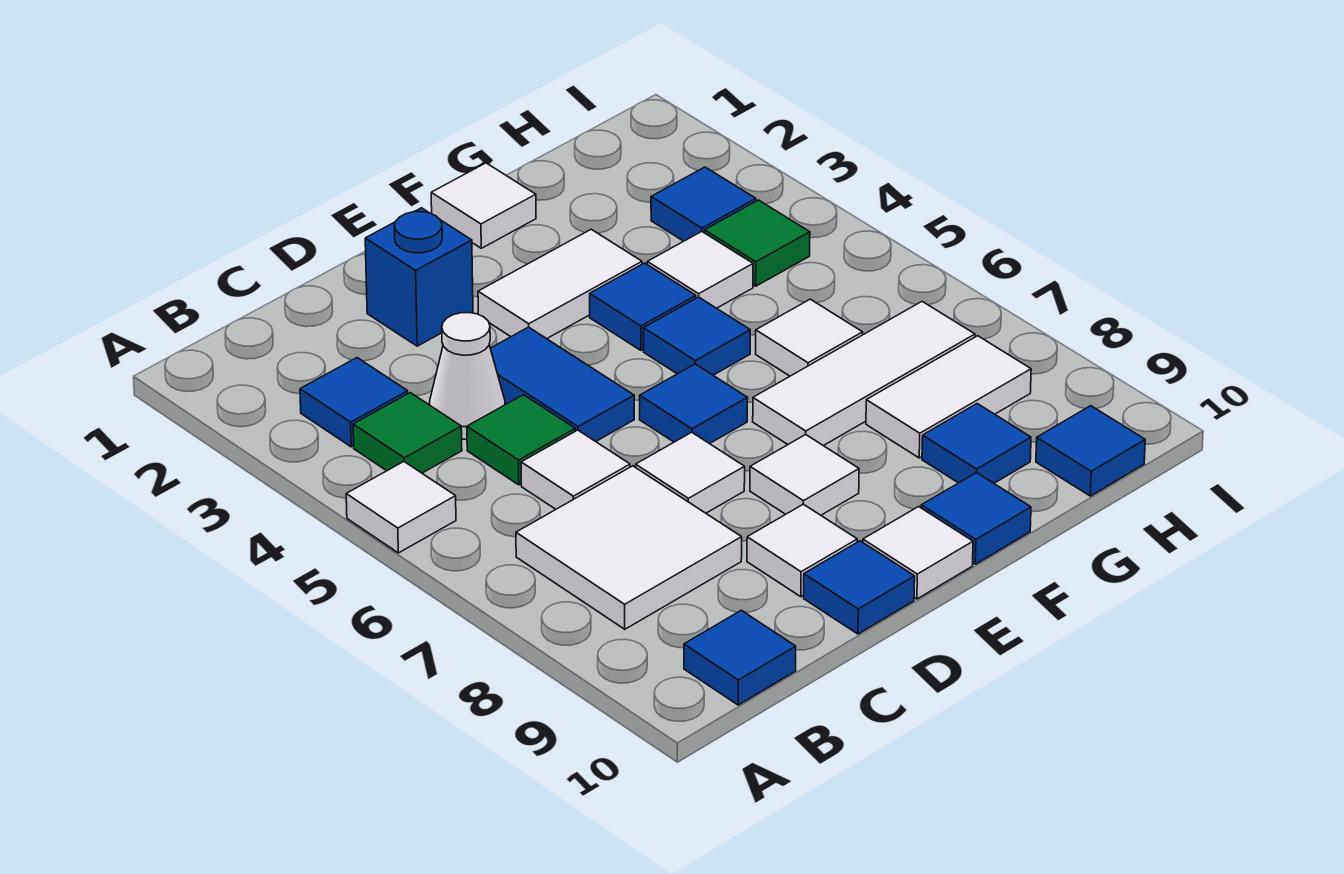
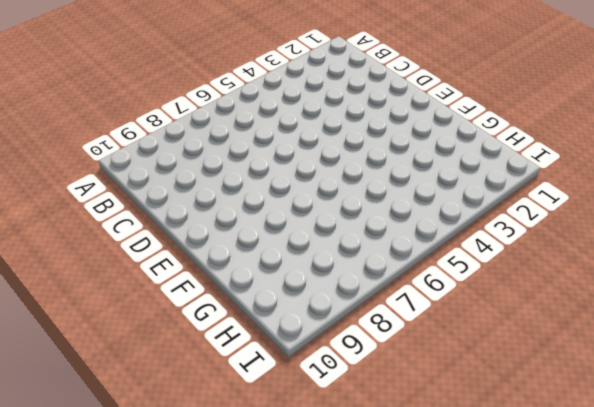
none -> white 1x1 tile [346,462,456,553]
none -> blue 1x1 tile [300,358,408,447]
none -> green 1x1 tile [353,393,462,473]

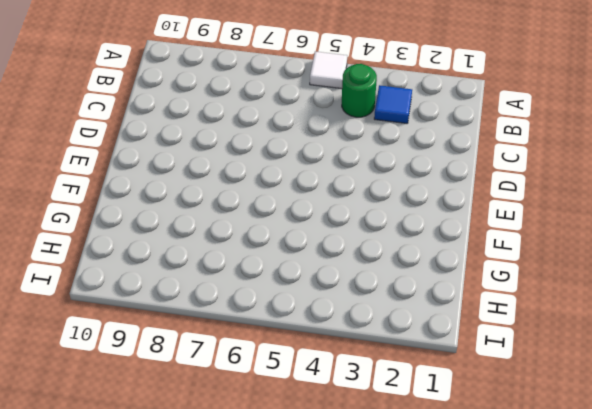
green 1x1 round brick [342,64,377,117] -> green 1x1 tile [353,393,462,473]
none -> white 2x2 tile [516,466,742,629]
none -> blue 1x1 tile [684,610,796,705]
none -> white 1x1 cone [430,313,505,439]

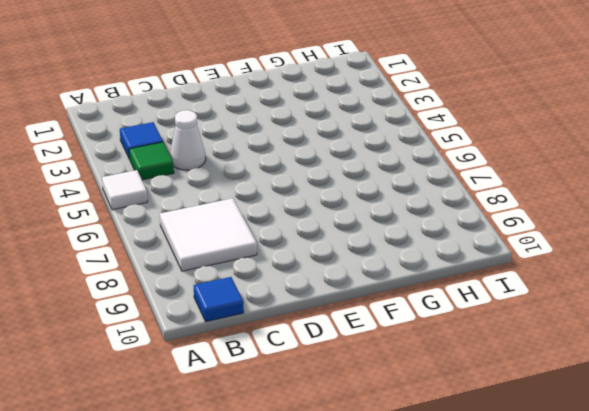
none -> green 1x1 tile [467,395,575,485]
none -> white 1x1 tile [521,430,630,509]
none -> blue 1x1 brick [365,208,473,346]

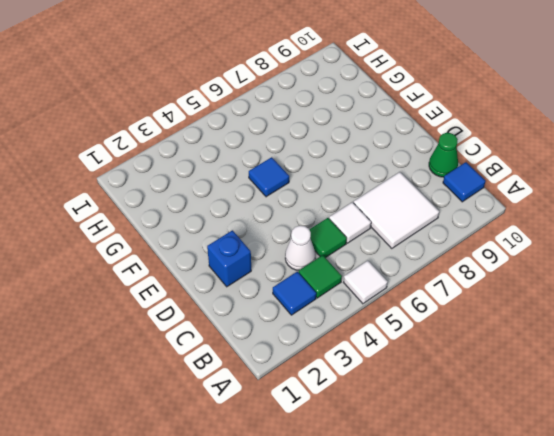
green 1x1 cone [429,133,458,177] -> none
none -> blue 1x2 tile [490,327,634,442]
none -> white 1x1 tile [636,432,745,513]
none -> white 1x1 tile [747,504,857,597]

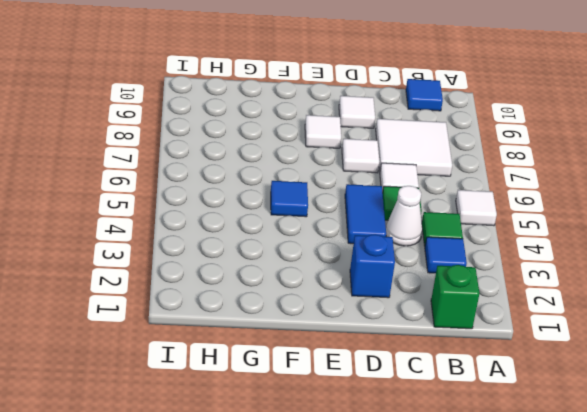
green 1x1 brick [431,265,479,329] -> none
none -> blue 1x1 tile [804,541,915,634]
none -> white 1x2 tile [478,229,642,339]
none -> blue 1x1 tile [640,364,748,444]

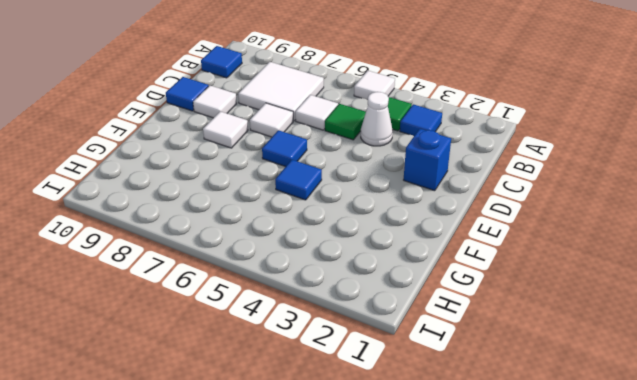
none -> blue 1x2 tile [490,327,634,442]
none -> white 1x2 tile [478,229,642,339]
none -> white 1x1 tile [863,507,973,599]

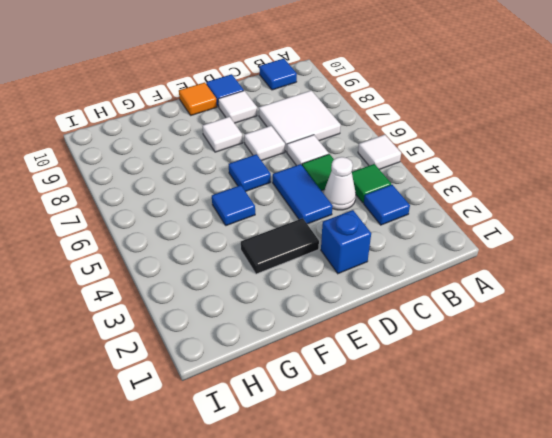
black 1x2 tile [241,218,319,274] -> white 1x2 tile [478,229,642,339]
orange 1x1 tile [179,82,217,115] -> white 1x1 tile [863,507,973,599]
none -> white 1x1 tile [431,163,536,248]
none -> blue 1x1 tile [590,263,696,350]
none -> white 1x3 tile [753,302,975,446]

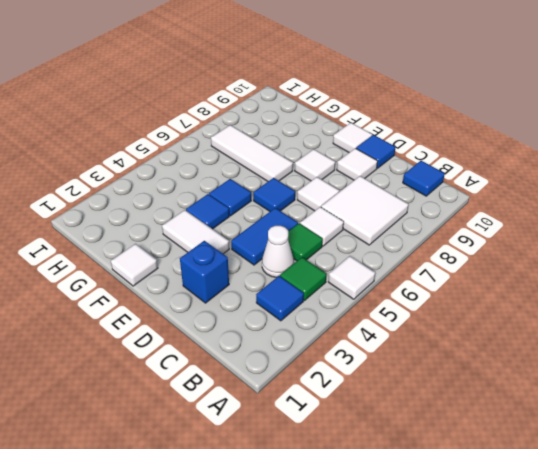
none -> blue 1x1 tile [921,473,1031,564]
none -> white 1x1 tile [647,232,753,308]
none -> white 1x1 tile [756,299,863,376]

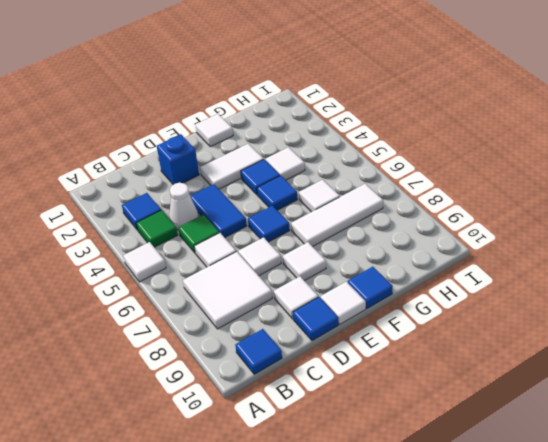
none -> white 1x2 tile [866,336,1031,458]
none -> blue 1x1 tile [922,404,1031,483]
none -> blue 1x1 tile [651,167,756,241]

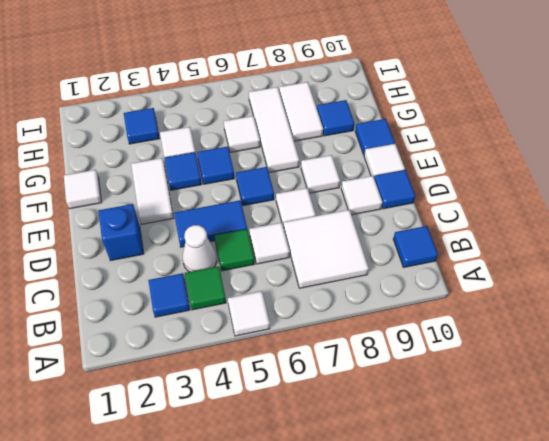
none -> green 1x1 tile [705,200,810,286]
none -> blue 1x1 tile [1036,406,1145,496]

